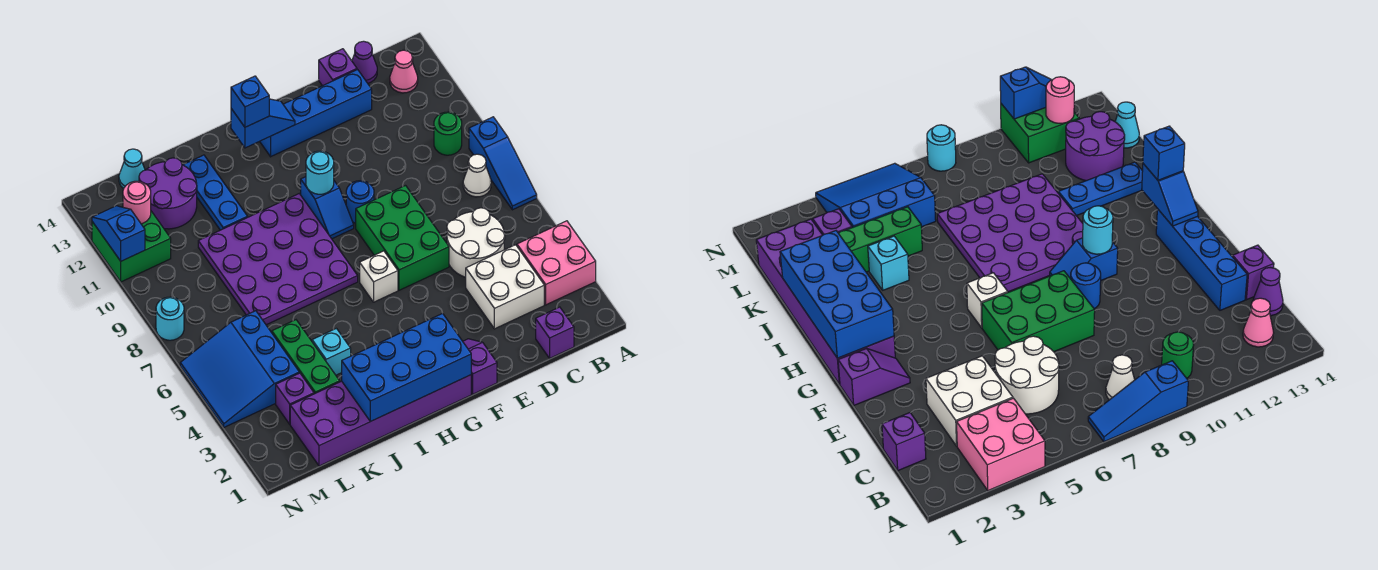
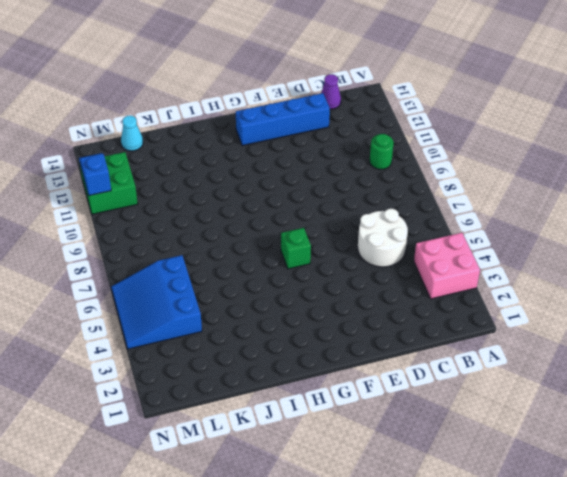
green 1x1 brick [281,228,311,269] -> white 1x1 brick [360,251,398,302]
none -> blue 1x3 slope [469,117,537,210]
none -> white 1x1 cone [463,154,491,197]
none -> pink 1x1 cone [390,50,418,93]
none -> purple 1x1 brick [536,307,574,358]

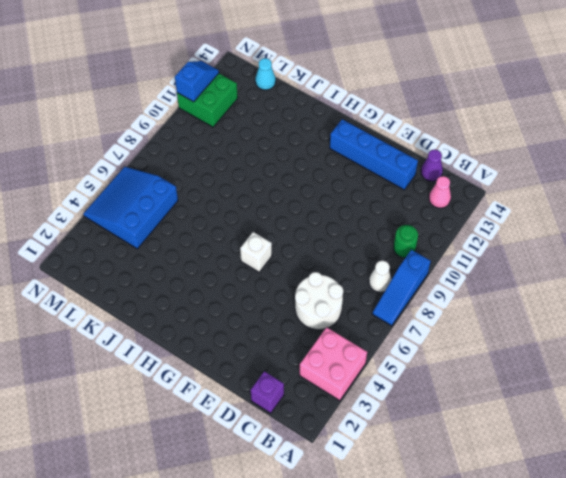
none -> white 2x2 brick [466,245,544,329]
none -> purple 1x1 brick [319,49,357,86]
none -> green 2x3 brick [356,186,449,290]
none -> purple 1x2 slope [463,339,497,394]

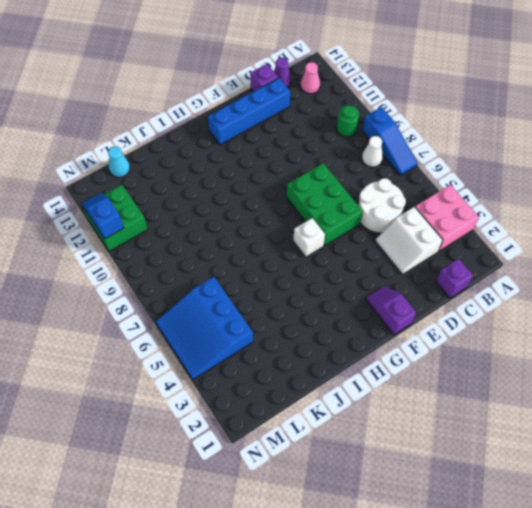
white 2x2 slope [375,207,443,274] -> white 2x2 brick [466,245,544,329]
none -> blue 1x1 round brick [346,181,374,223]
none -> purple 2x6 brick [290,375,471,466]
none -> blue 1x2 slope [301,177,354,239]
none -> purple 4x4 plate [198,194,358,325]

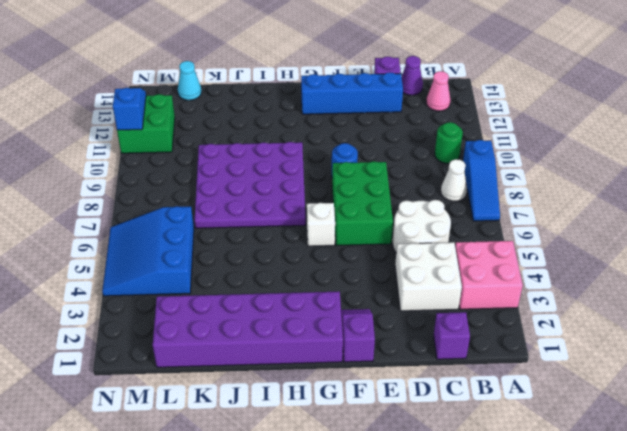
none -> blue 1x2 slope [301,177,354,239]
none -> cyan 1x1 brick [312,328,351,375]
none -> blue 1x3 plate [183,155,248,230]
none -> green 1x3 brick [272,320,340,394]

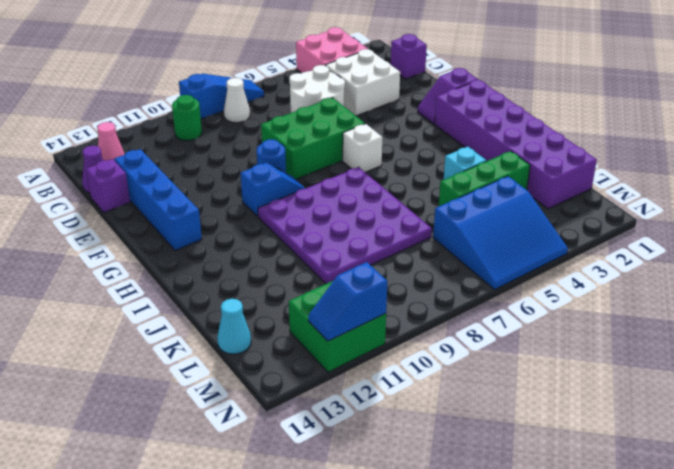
none -> blue 1x3 plate [183,155,248,230]
none -> purple 2x2 round brick [139,158,197,229]
none -> purple 1x1 brick [276,373,314,424]
none -> cyan 1x1 round brick [156,297,184,340]

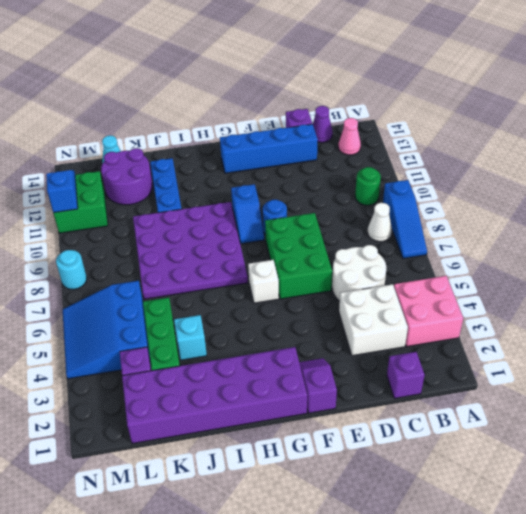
none -> blue 2x4 brick [342,313,471,422]
none -> cyan 1x1 round brick [306,151,334,194]
none -> blue 1x2 slope [231,99,295,148]
none -> pink 1x1 round brick [123,181,151,224]

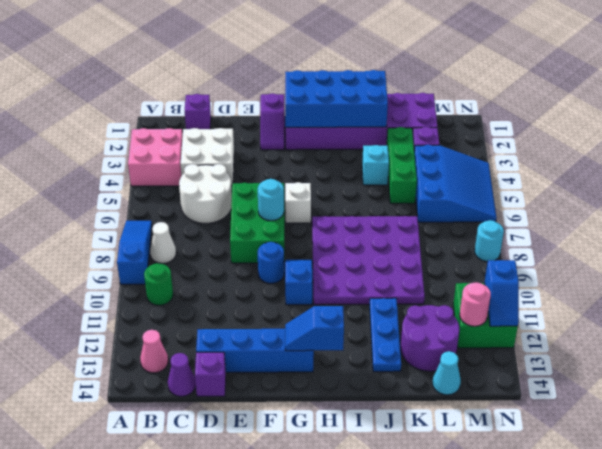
cyan 1x1 round brick [258,179,284,221] -> cyan 1x1 round brick moved to [306,151,334,194]
none -> blue 1x1 brick [231,76,269,127]

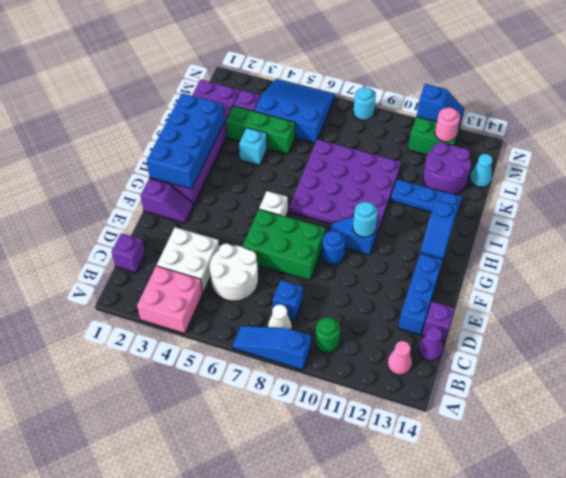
blue 1x1 brick [273,280,303,320] -> blue 1x1 brick moved to [231,76,269,127]

